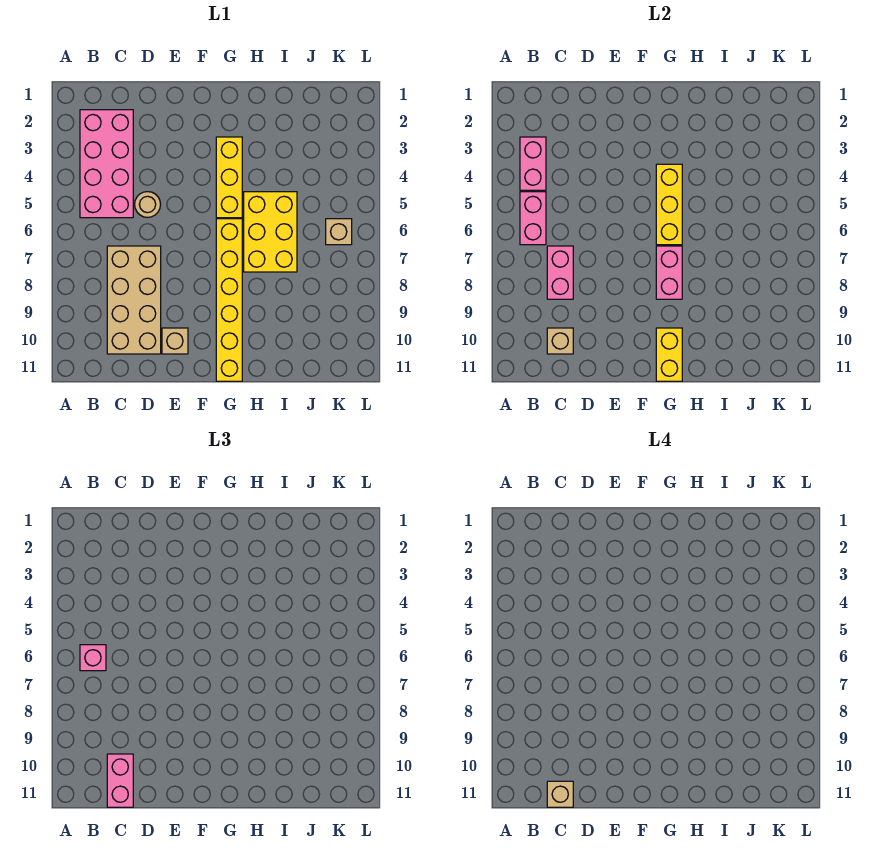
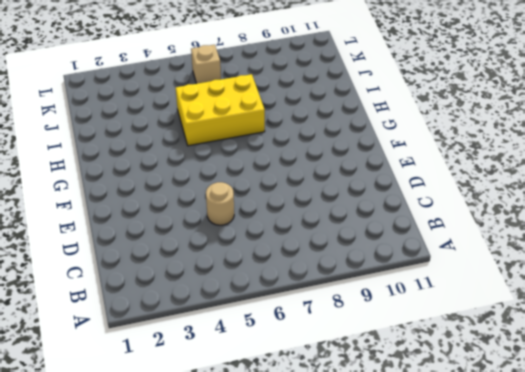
none -> pink 2x4 brick [80,110,133,218]
none -> tan 2x4 brick [107,246,161,354]
none -> tan 1x1 brick [162,328,188,354]

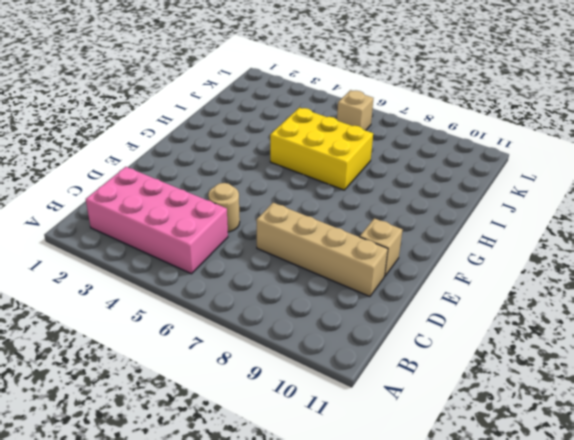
tan 1x4 brick [256,203,388,297] -> tan 2x4 brick [107,246,161,354]
none -> yellow 1x3 brick [216,137,242,218]
none -> yellow 1x6 brick [216,219,242,381]
none -> pink 1x2 brick [520,137,546,190]

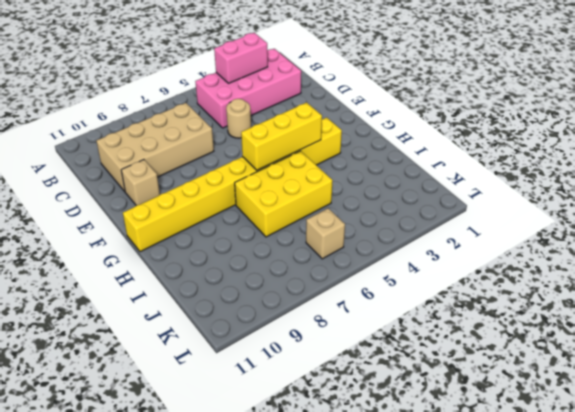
none -> pink 1x2 brick [520,192,546,245]
none -> pink 1x2 brick [547,246,573,299]
none -> tan 1x1 brick [547,328,573,354]

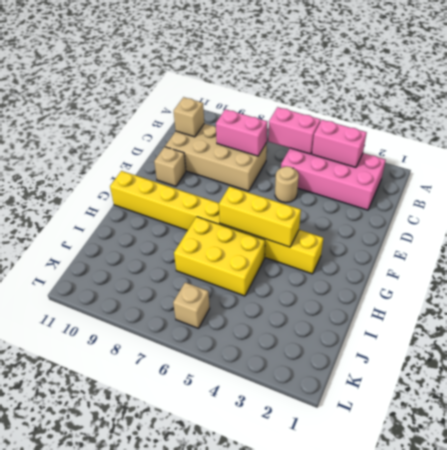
none -> pink 1x2 brick [656,246,682,299]
none -> yellow 1x2 brick [656,328,682,381]
none -> pink 1x1 brick [80,645,106,671]

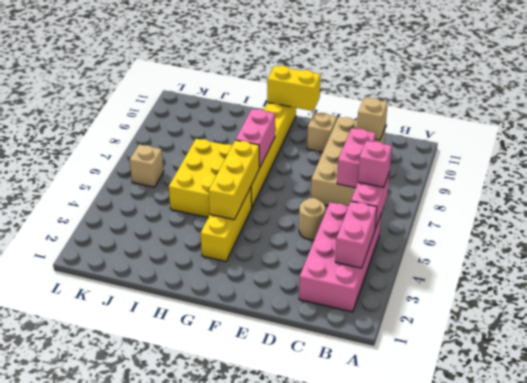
yellow 1x2 brick [267,66,321,111] -> yellow 1x2 brick turned to [656,328,682,381]
none -> pink 1x2 brick [107,754,133,807]
none -> tan 1x1 brick [547,781,573,807]

